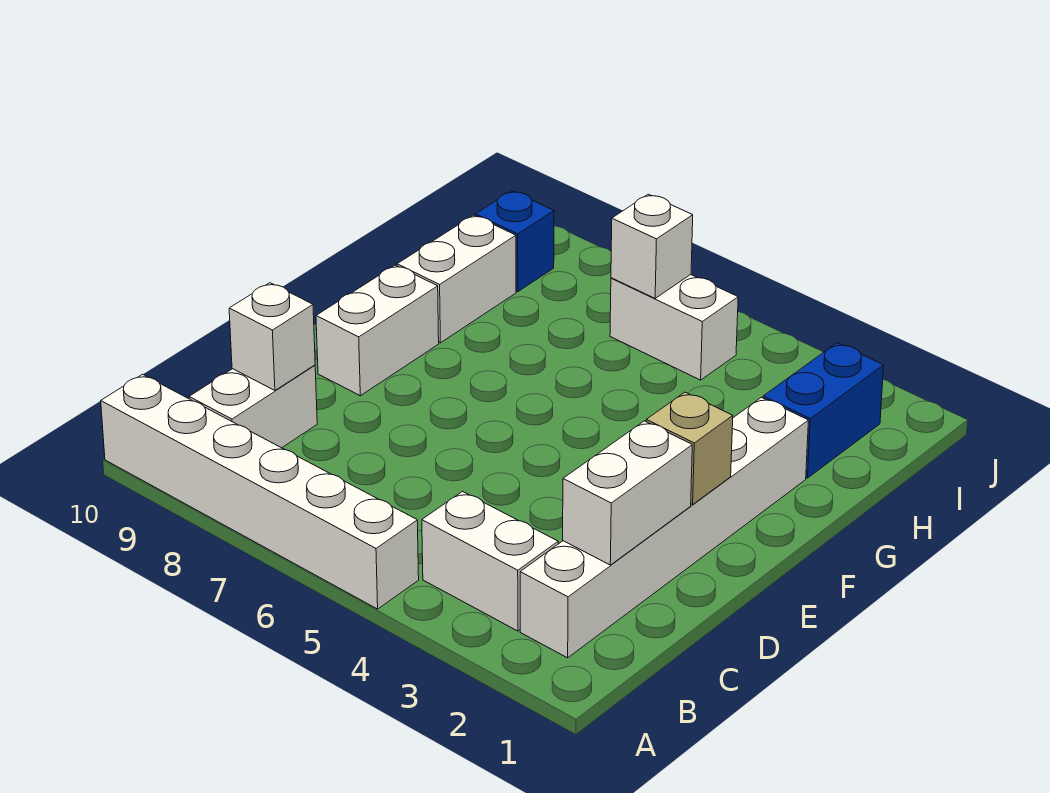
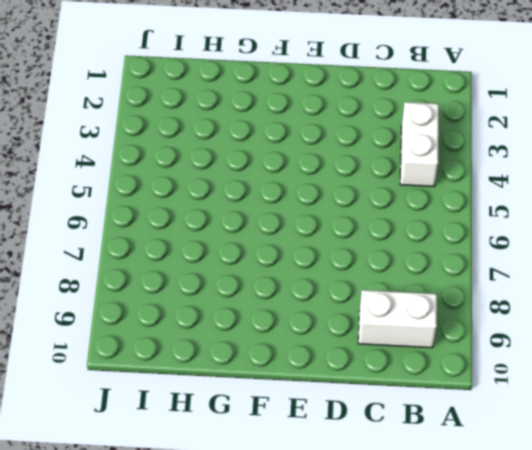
none -> white 1x6 brick [101,374,419,609]
none -> white 1x6 brick [520,398,809,658]
none -> white 1x2 brick [316,265,439,396]

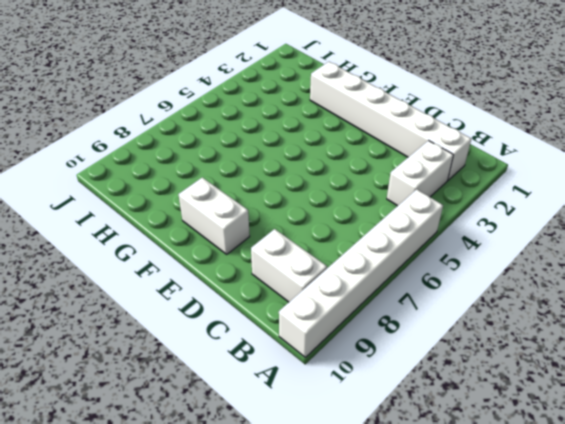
none -> white 1x2 brick [397,215,516,343]
none -> blue 1x2 brick [763,343,884,478]
none -> white 1x2 brick [610,275,738,380]

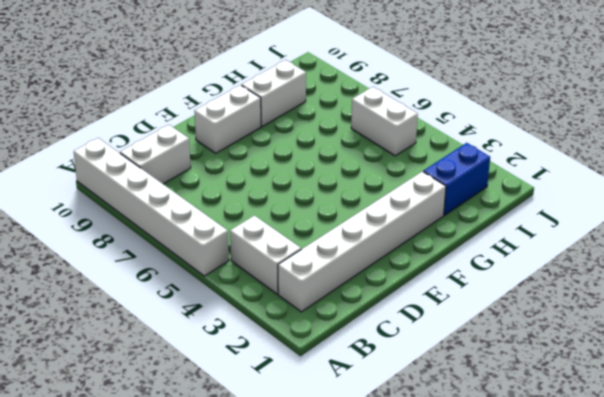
none -> blue 1x1 brick [475,191,554,292]
none -> white 1x2 brick [563,421,692,565]
none -> white 1x1 brick [229,283,315,390]

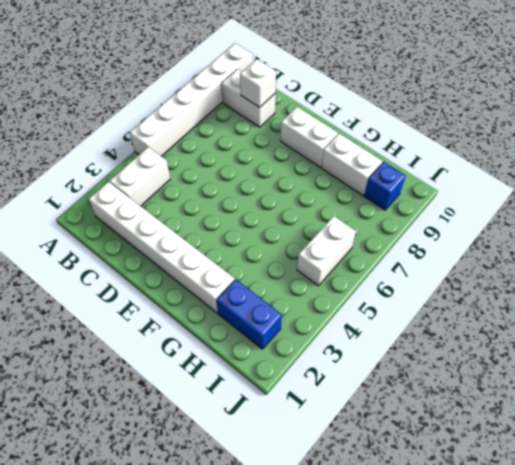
none -> white 1x2 brick [563,421,692,565]
none -> tan 1x1 brick [646,392,733,505]
none -> white 1x1 brick [611,194,693,298]

